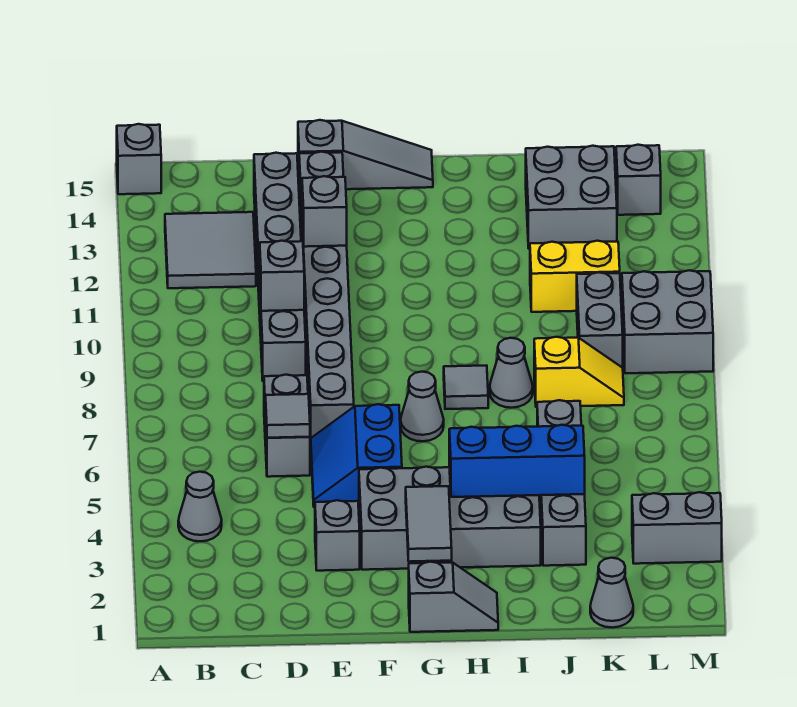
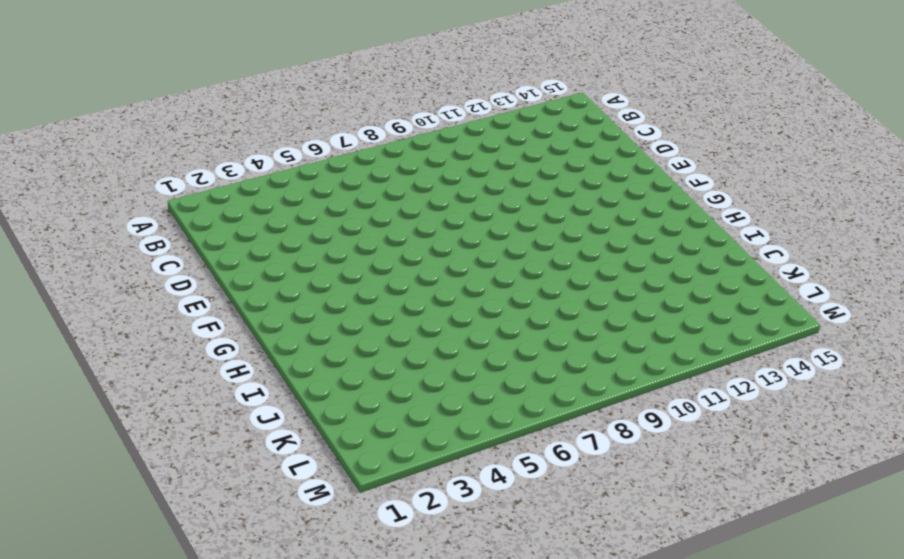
none -> grey 1x1 brick [117,124,161,194]
none -> grey 1x1 cone [178,472,222,541]
none -> grey 2x2 tile [165,212,256,288]

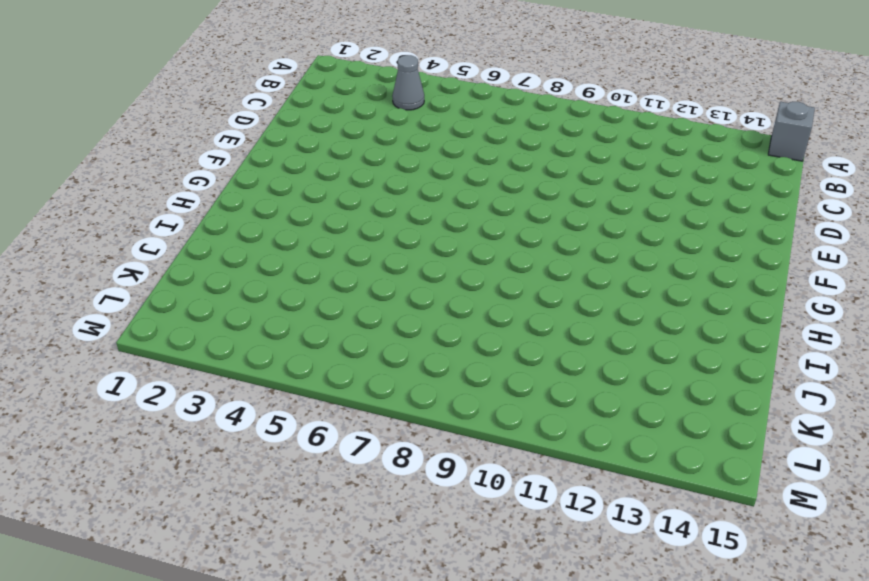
none -> grey 2x2 tile [165,212,256,288]
none -> grey 1x2 brick [264,375,310,477]
none -> grey 1x6 brick [254,153,306,381]

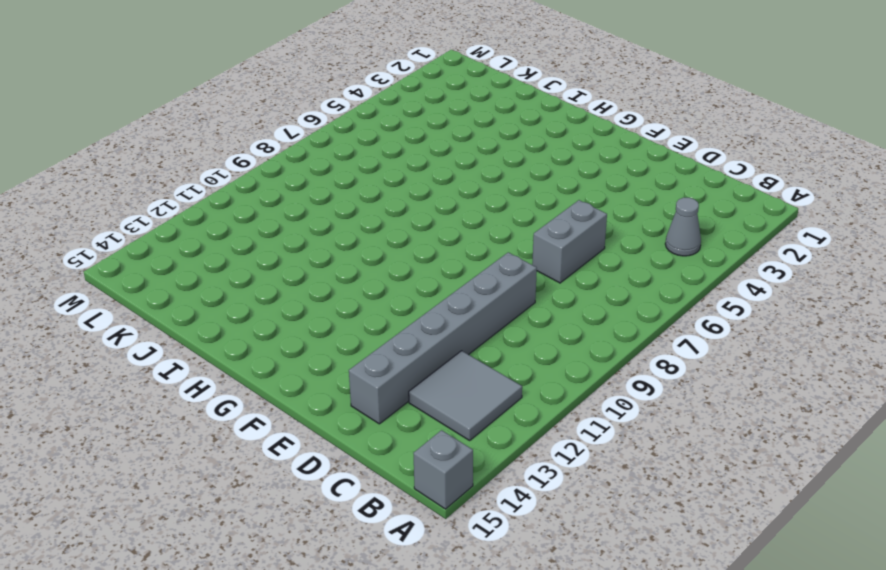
none -> grey 1x1 brick [315,500,360,571]
none -> blue 2x2 slope [311,404,402,507]
none -> grey 1x8 brick [299,152,354,439]

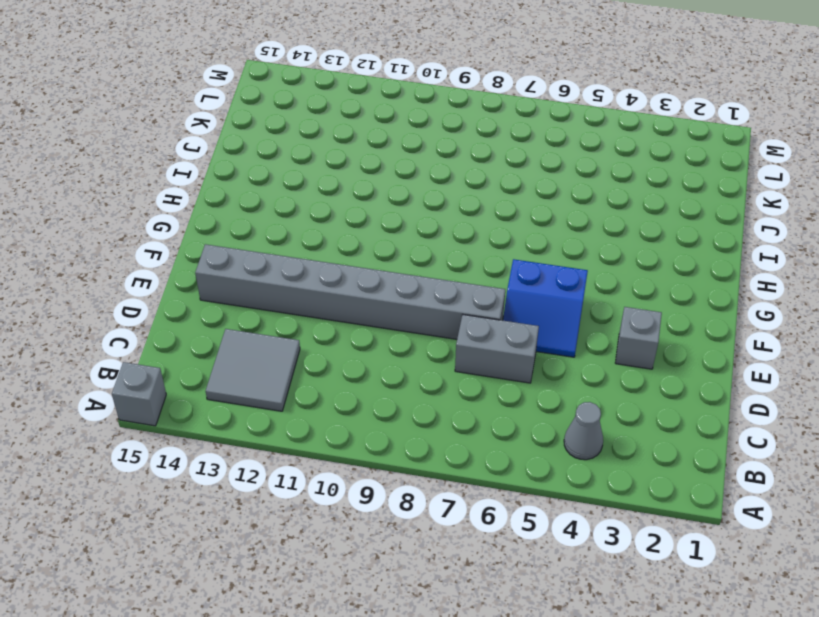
none -> grey 1x6 brick [254,153,306,381]
none -> grey 1x3 slope [298,120,433,189]
none -> grey 2x4 brick [359,467,541,570]

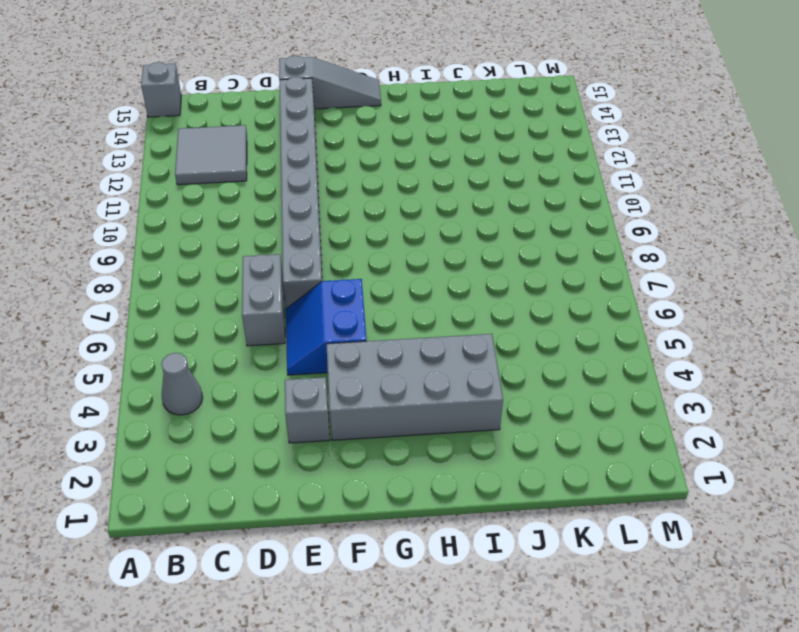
none -> grey 1x6 brick [254,153,306,381]
none -> grey 1x2 slope [409,562,498,632]
none -> grey 1x1 cone [401,372,444,441]

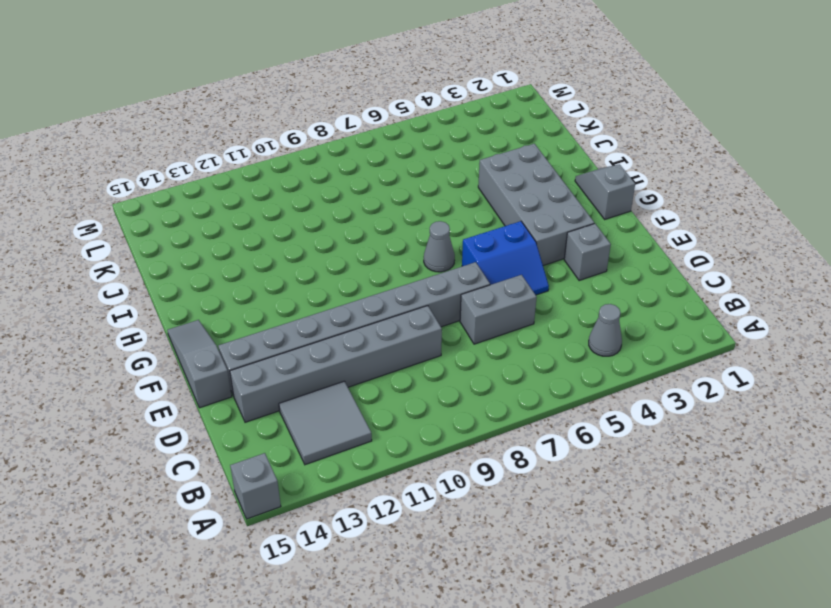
none -> grey 1x1 tile [444,366,488,409]
none -> grey 1x1 cone [490,338,533,408]
none -> grey 1x4 brick [537,400,586,566]

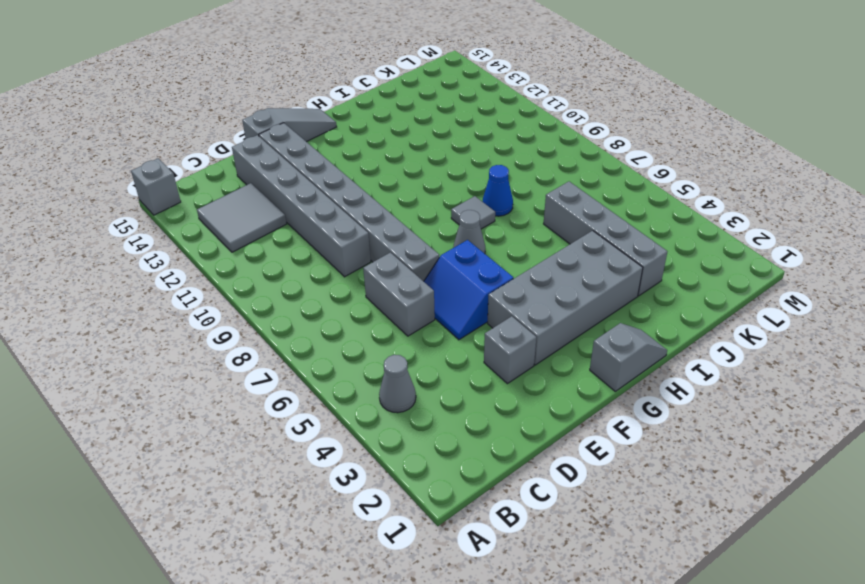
blue 1x1 cone [482,165,513,216] -> grey 1x1 cone [490,338,533,408]
none -> yellow 1x2 slope [534,337,624,407]
none -> yellow 1x2 brick [530,241,620,312]
none -> grey 2x2 brick [526,146,617,249]

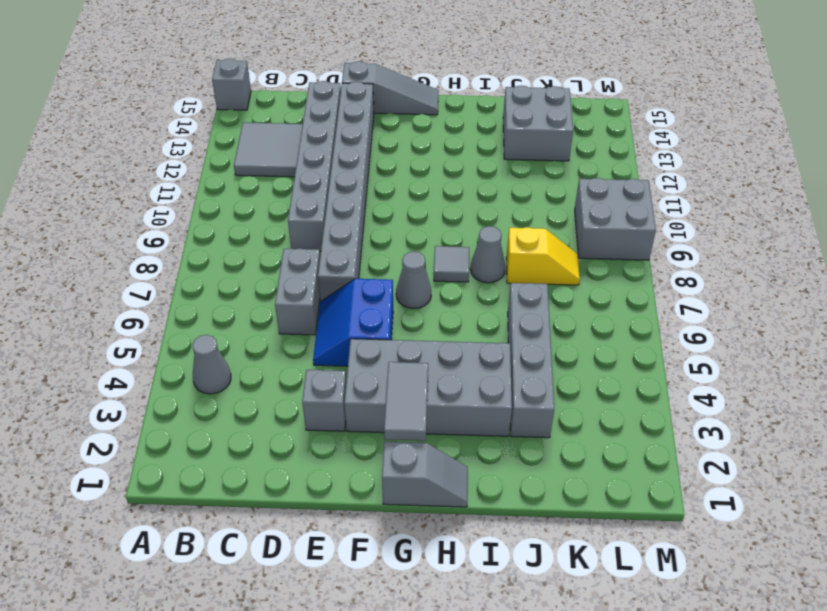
none -> yellow 1x2 brick [530,241,620,312]
none -> grey 1x1 cone [590,558,633,628]
none -> grey 1x2 brick [577,272,623,368]

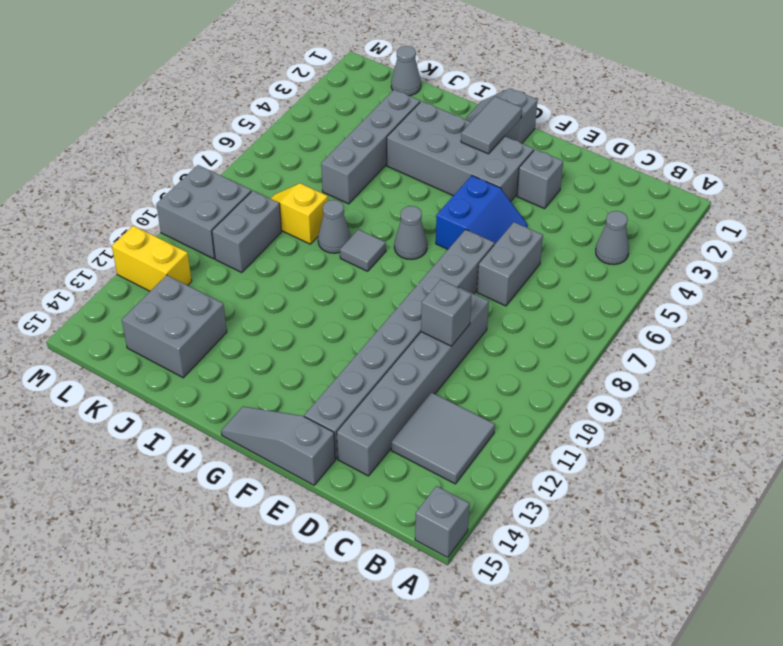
yellow 1x2 brick [112,226,192,291] -> yellow 1x2 brick moved to [530,241,620,312]
none -> grey 1x2 brick [632,492,722,564]
none -> grey 1x1 brick [616,145,661,215]
none -> grey 1x1 tile [265,394,310,438]

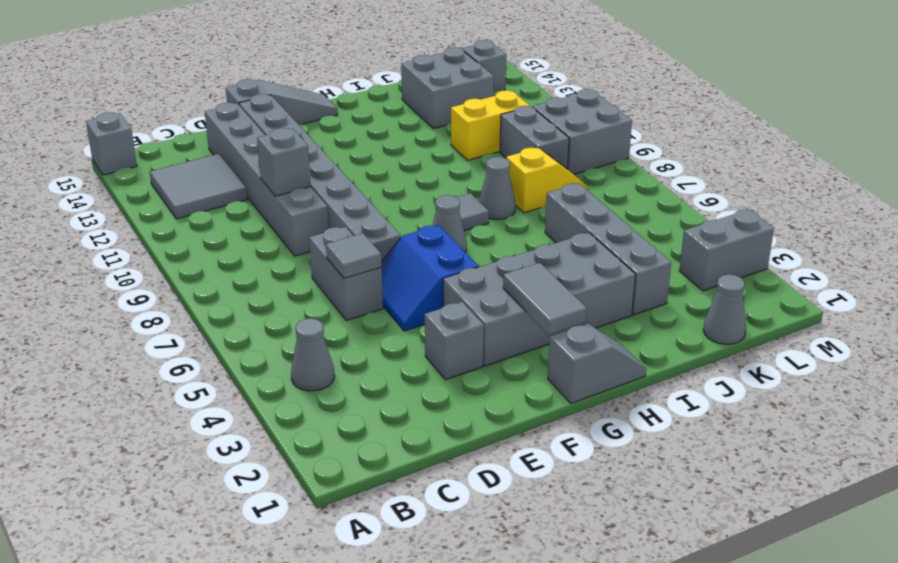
none -> grey 1x1 brick [302,176,347,247]
none -> blue 1x3 brick [449,425,585,497]

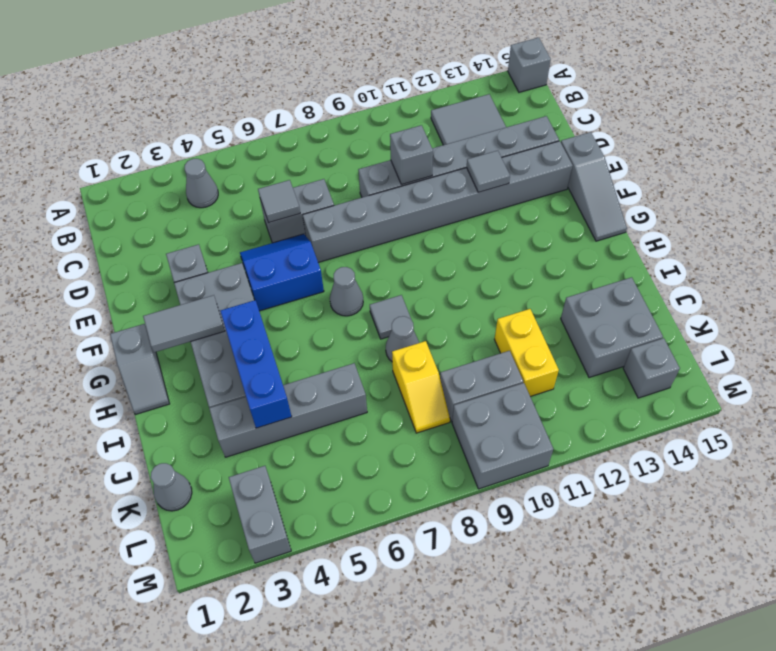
grey 1x1 tile [467,151,510,192] -> grey 1x1 brick [302,176,347,247]

